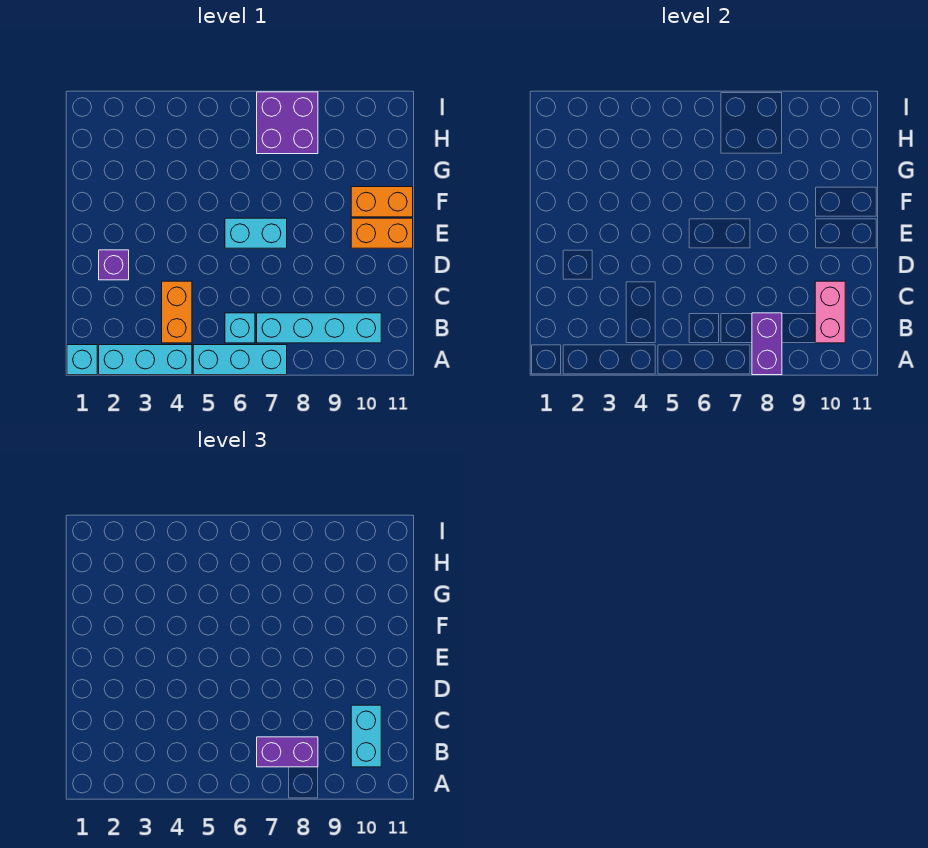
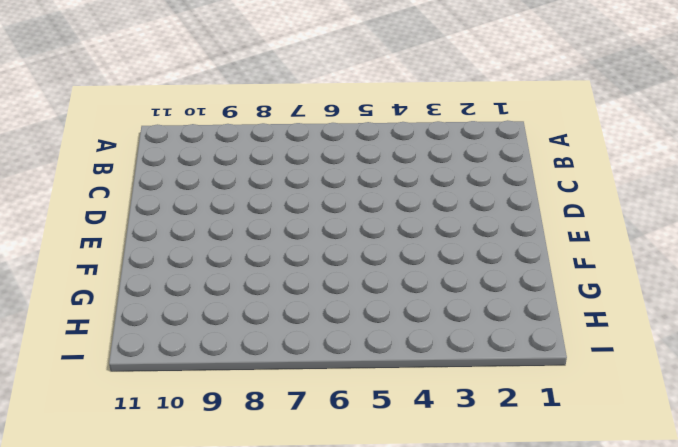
none -> cyan 1x1 brick [67,345,97,375]
none -> cyan 1x3 brick [99,345,192,375]
none -> cyan 1x3 brick [193,345,287,375]

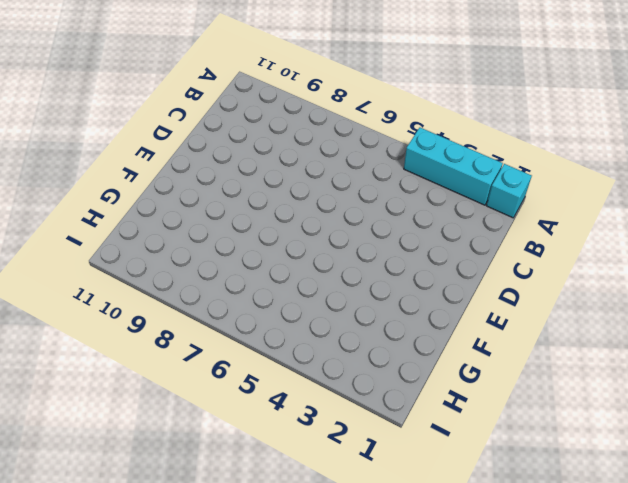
none -> cyan 1x3 brick [193,345,287,375]
none -> orange 1x2 brick [162,281,192,343]
none -> cyan 1x1 brick [225,313,255,343]

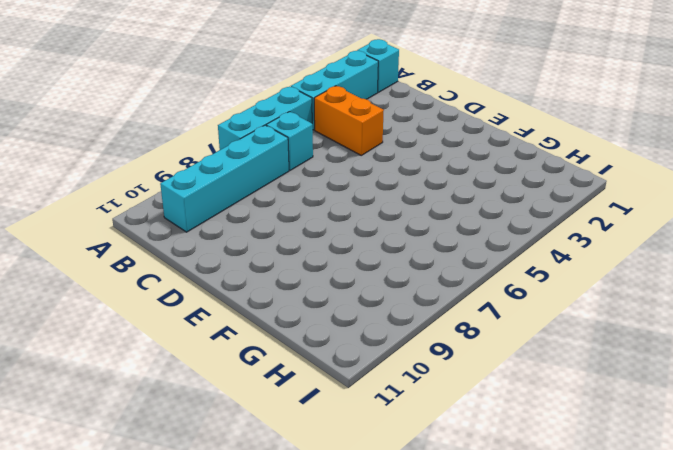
none -> purple 1x1 brick [99,250,129,280]
none -> cyan 1x2 brick [225,218,287,248]
none -> orange 1x2 brick [351,218,413,248]

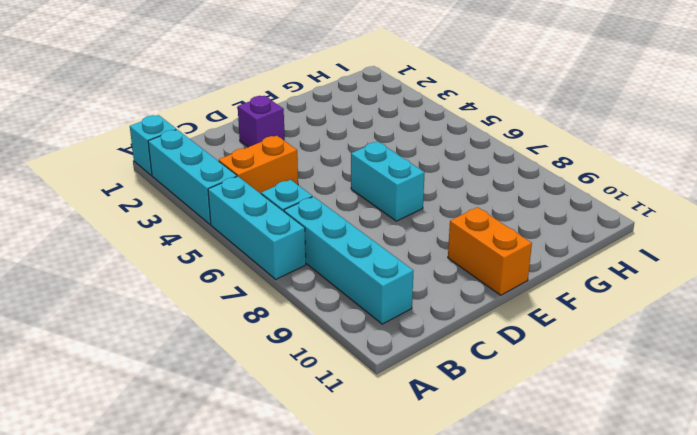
none -> orange 1x2 brick [351,187,413,217]
none -> purple 2x2 brick [257,92,318,154]
none -> purple 1x2 brick [752,313,782,375]

